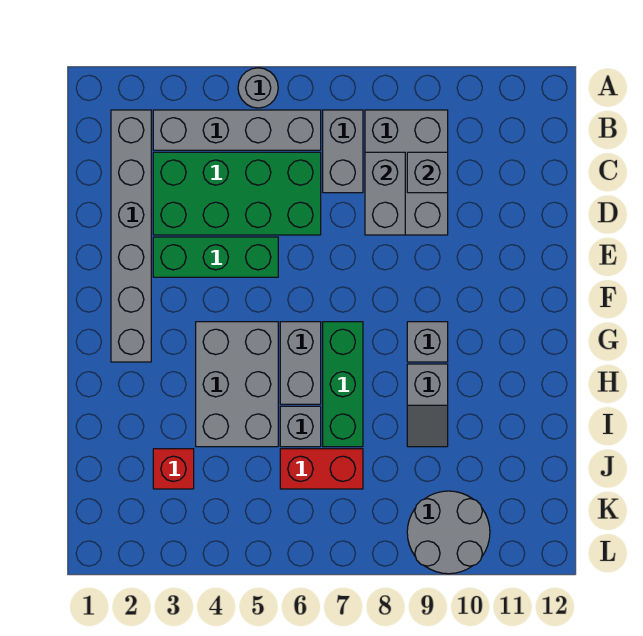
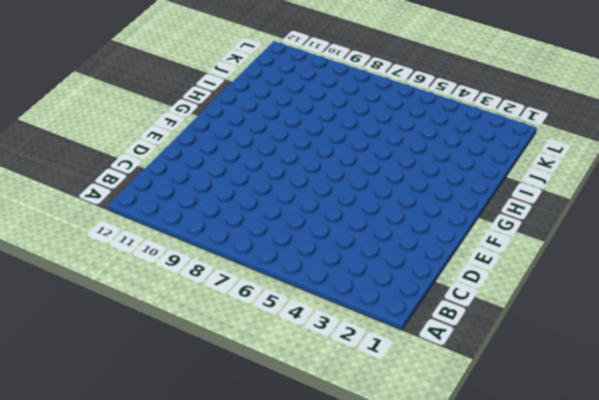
none -> grey 1x1 round brick [238,68,278,108]
none -> grey 1x6 brick [111,110,151,362]
none -> grey 1x4 brick [153,110,321,150]

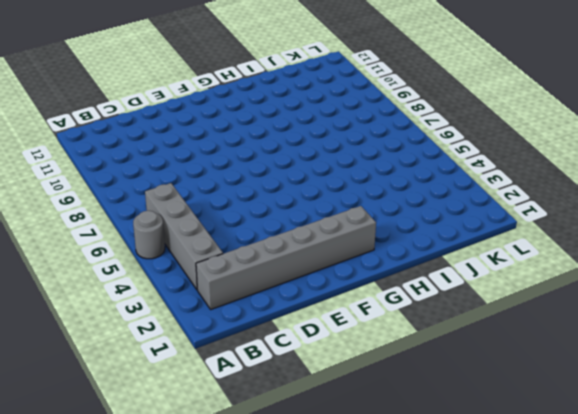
none -> grey 1x2 brick [323,110,363,193]
none -> grey 2x3 brick [365,110,448,235]
none -> green 2x4 brick [153,152,321,235]

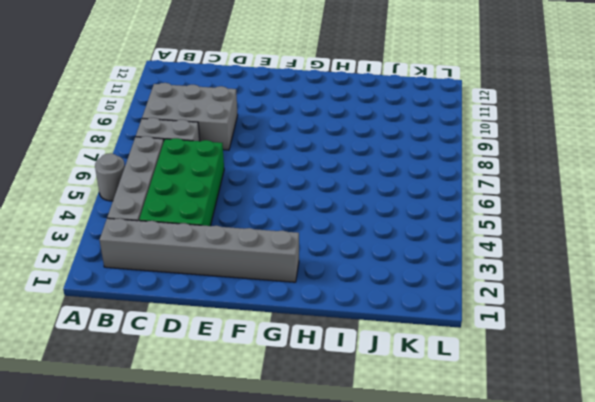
none -> green 1x3 brick [153,237,278,277]
none -> grey 2x3 brick [196,322,278,447]
none -> grey 1x2 brick [280,322,321,404]

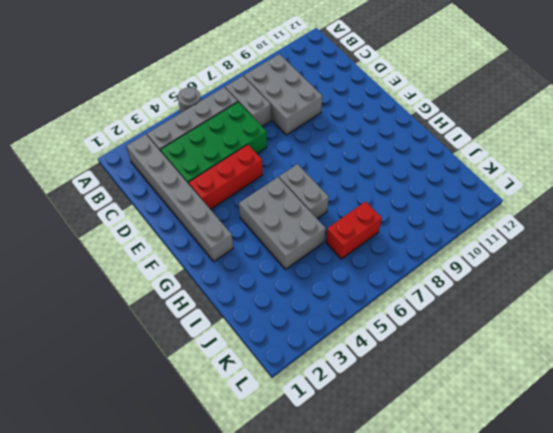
red 1x3 brick [189,145,262,210] -> green 1x3 brick [153,237,278,277]
none -> green 1x3 brick [323,322,363,447]
none -> grey 1x1 brick [407,322,448,362]
none -> grey 1x2 slope [407,364,448,447]

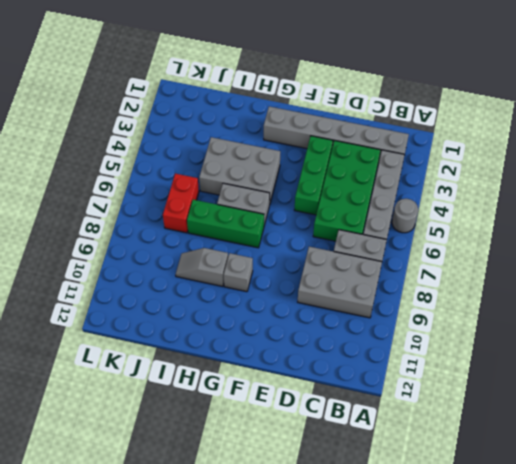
none -> grey 1x1 brick [280,406,321,447]
none -> red 1x1 brick [153,449,194,489]
none -> grey 2x2 round brick [407,491,490,574]

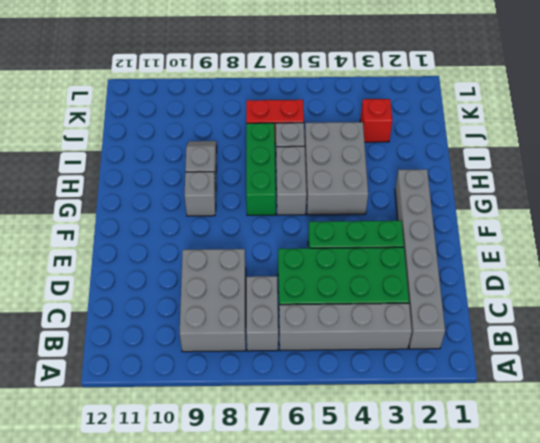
none -> grey 1x1 round brick [238,68,278,108]
none -> grey 2x2 round brick [407,491,490,574]
none -> grey 1x2 brick [365,152,405,235]

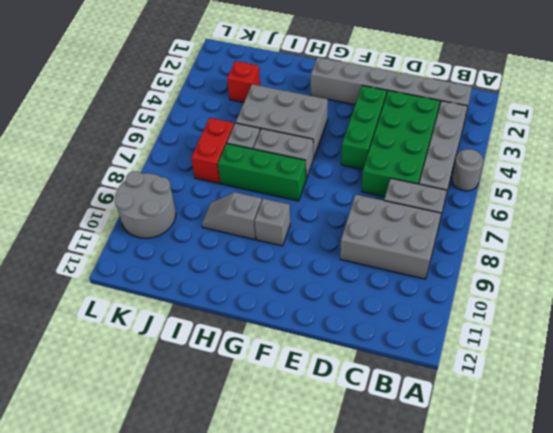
none -> grey 1x2 brick [365,152,405,235]
none -> grey 1x1 brick [407,152,448,193]

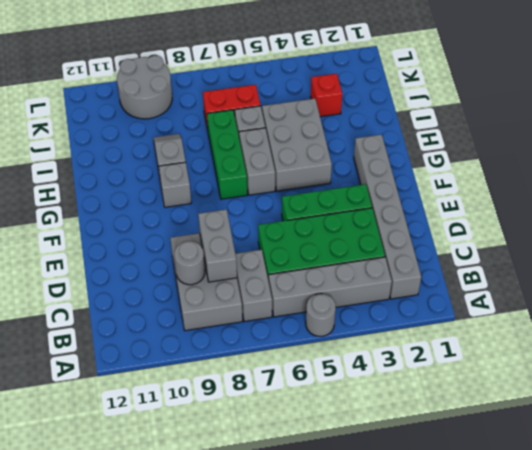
grey 1x1 round brick [174,241,205,285] -> grey 1x1 brick [407,152,448,193]

